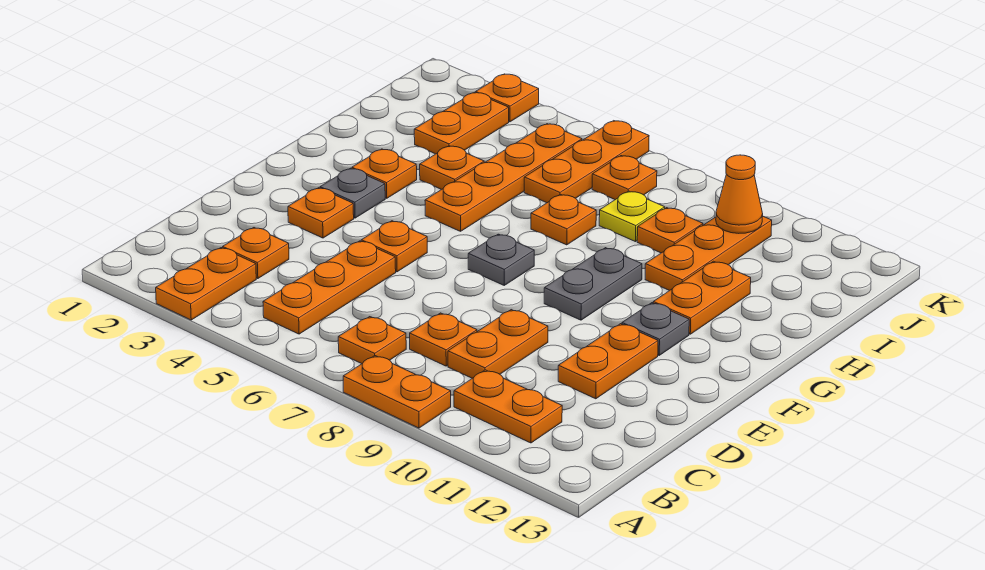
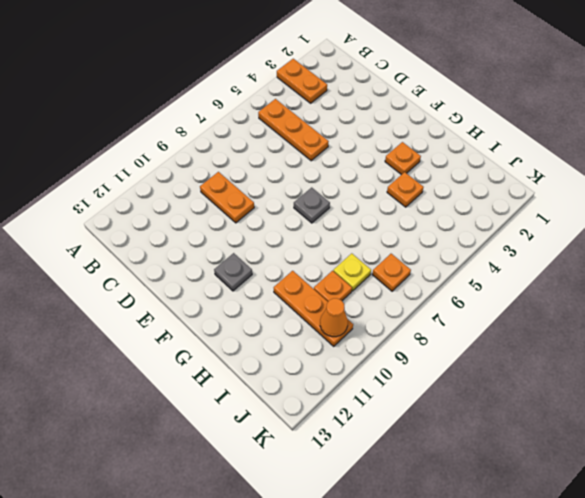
none -> orange 1x2 plate [343,356,451,428]
none -> orange 1x1 plate [338,317,406,364]
none -> orange 1x2 plate [454,370,562,443]

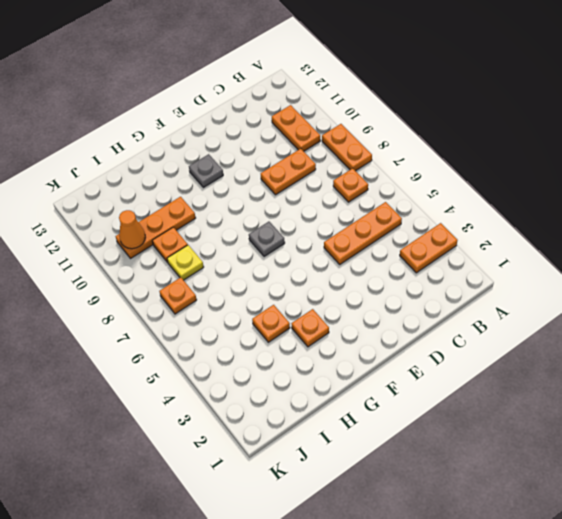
none -> orange 1x1 plate [223,228,289,279]
none -> orange 1x1 plate [410,313,477,366]
none -> orange 1x2 plate [558,324,658,399]

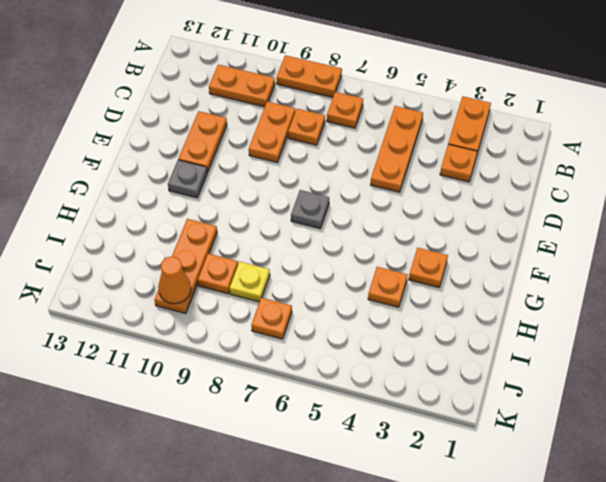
none -> orange 1x1 plate [288,188,354,238]
none -> orange 1x1 plate [361,221,427,272]
none -> grey 1x1 plate [320,168,385,218]

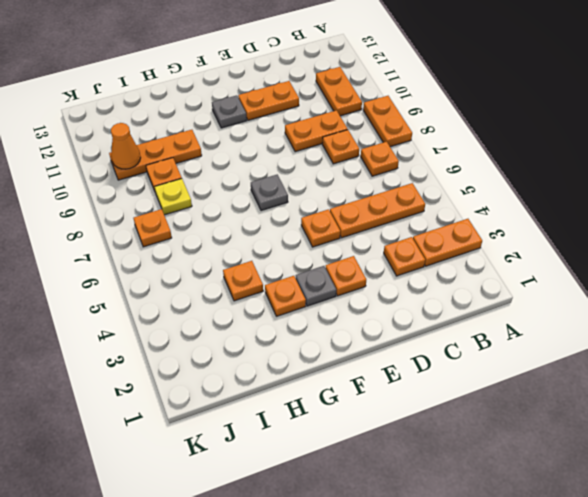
none -> grey 1x2 plate [544,248,642,320]
none -> orange 1x4 plate [425,124,582,231]
none -> orange 1x2 plate [653,261,751,334]

